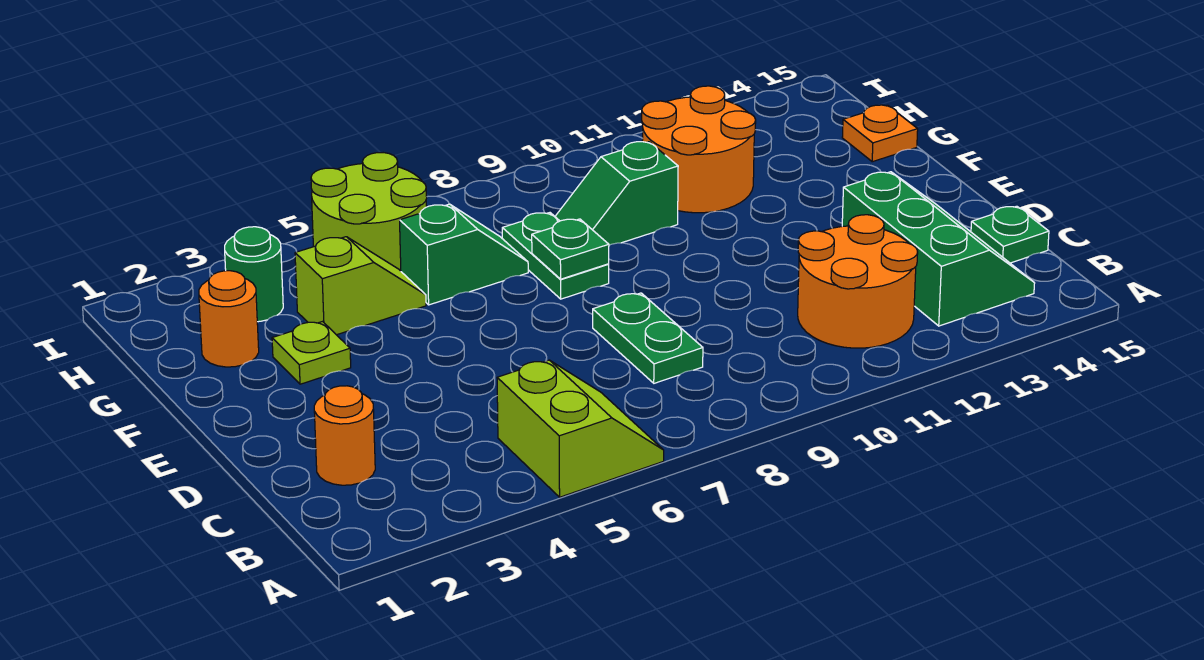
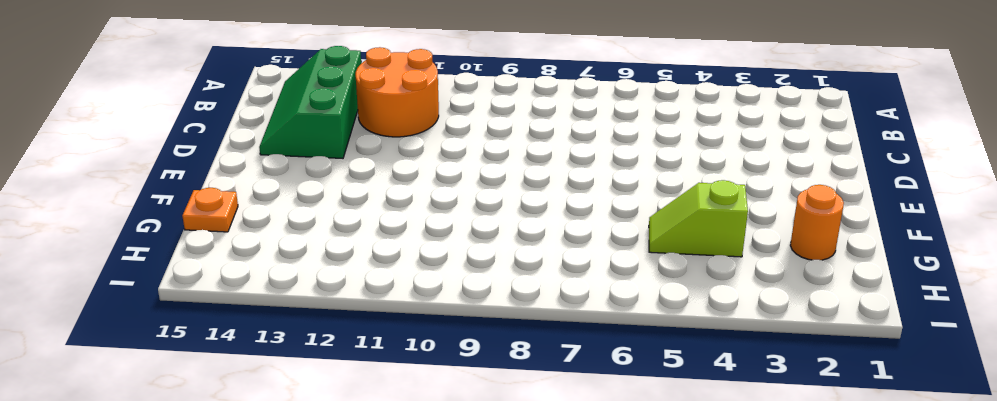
none -> lime 2x2 slope [497,360,664,497]
none -> orange 1x1 round brick [314,386,375,485]
none -> green 1x2 plate [593,293,703,383]

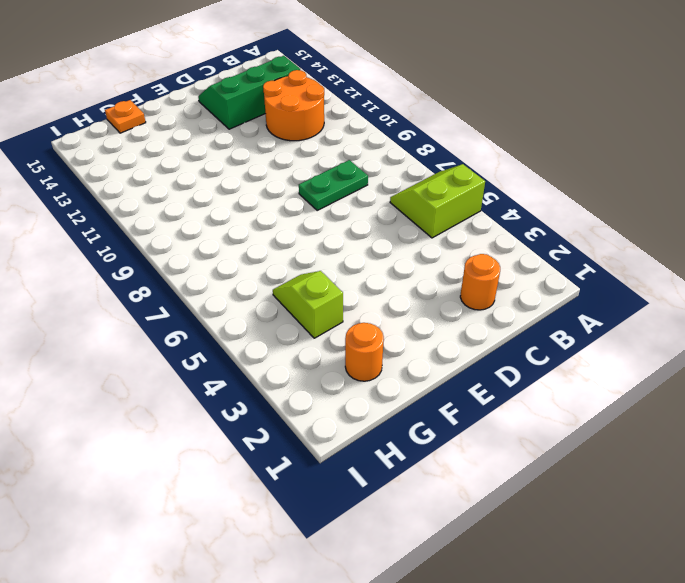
none -> green 1x1 plate [971,206,1049,263]
none -> lime 1x1 plate [272,322,351,384]
none -> green 1x2 plate [502,213,609,299]

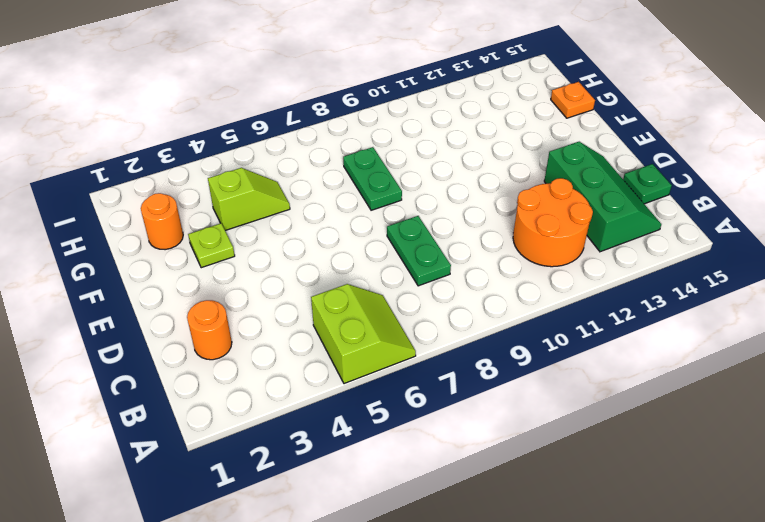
none -> green 1x2 slope [400,204,528,305]
none -> green 1x2 slope [555,142,678,245]
none -> orange 2x2 round brick [642,86,756,213]

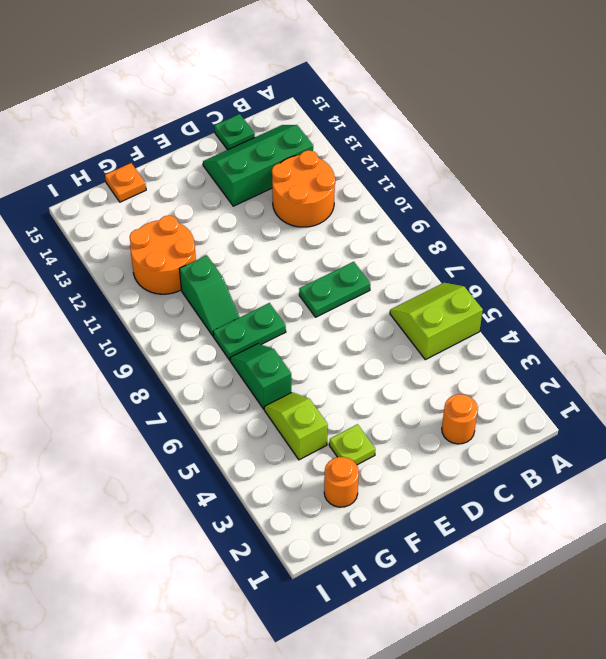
none -> green 1x1 round brick [225,227,283,322]
none -> lime 2x2 round brick [311,153,427,271]
none -> green 1x1 plate [532,219,609,279]

